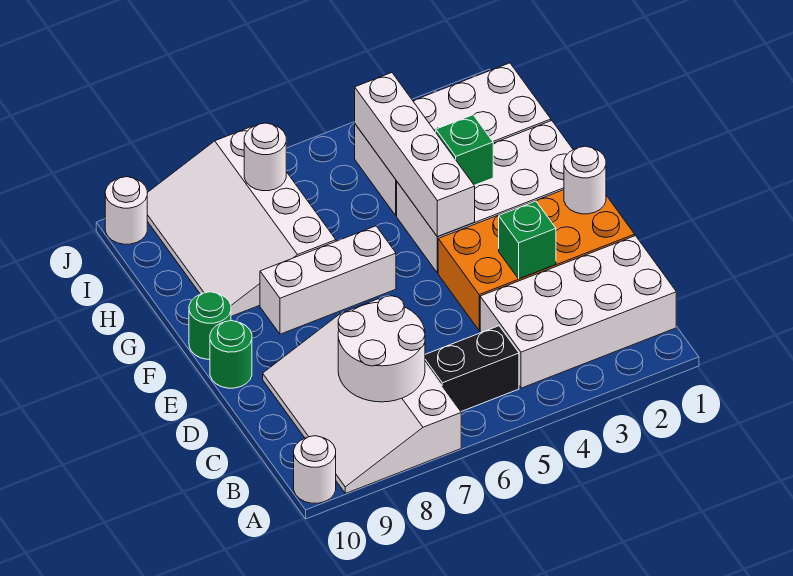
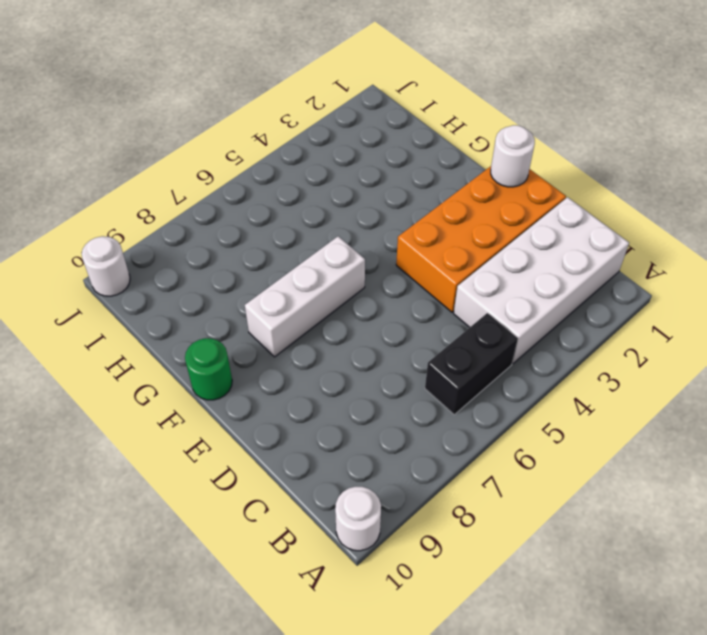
none -> white 3x4 slope [263,299,461,493]
none -> green 1x1 round brick [210,321,252,388]
none -> white 2x4 brick [397,121,573,273]

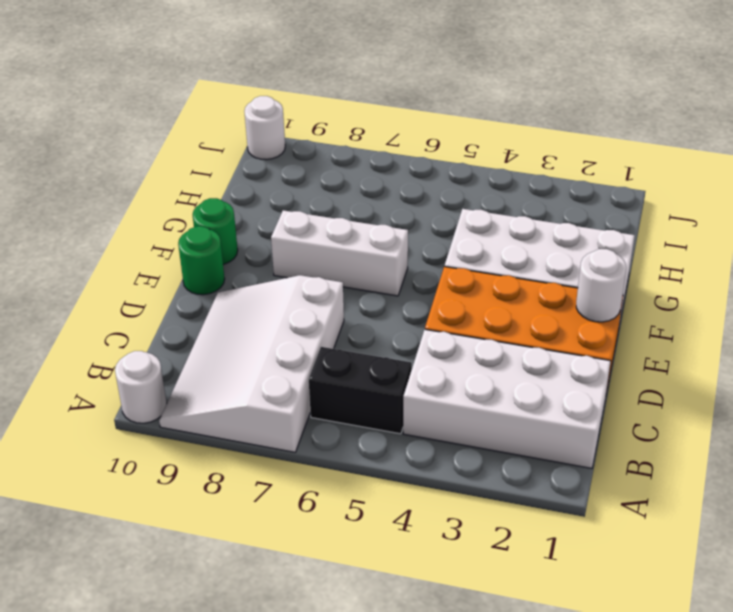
none -> white 3x4 slope [147,126,336,316]
none -> white 2x4 brick [355,63,551,215]
none -> white 2x2 round brick [338,296,425,402]

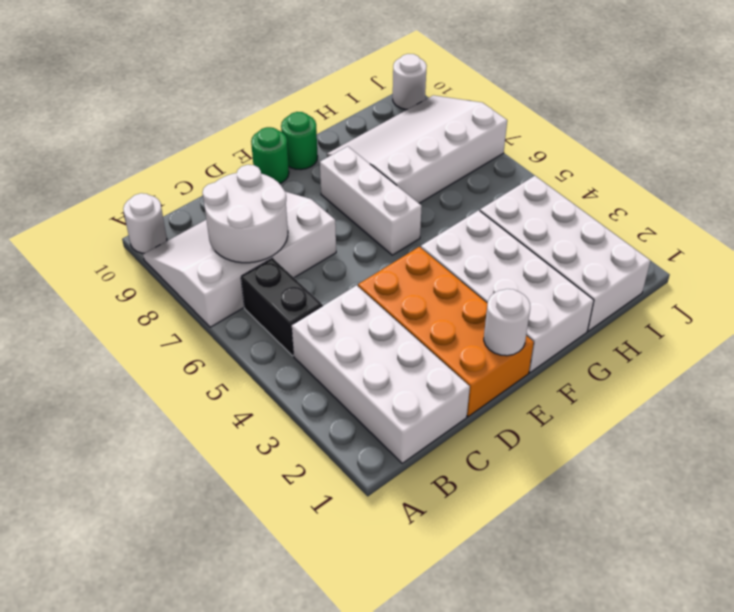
none -> green 1x1 brick [499,201,556,279]
none -> white 1x4 brick [355,73,475,237]
none -> green 1x1 brick [436,115,493,185]

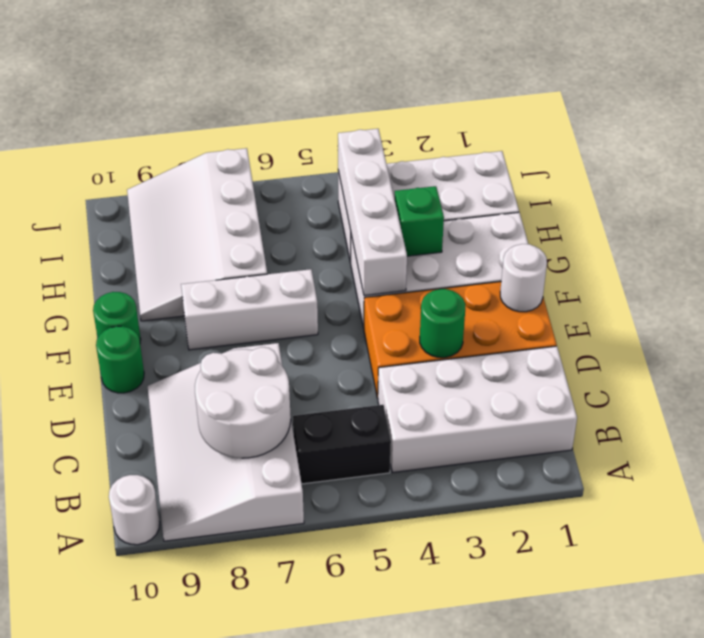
green 1x1 round brick [420,289,465,358] -> green 1x1 brick [499,201,556,279]
none -> white 1x1 round brick [105,177,147,244]
none -> white 1x1 round brick [244,123,286,191]

